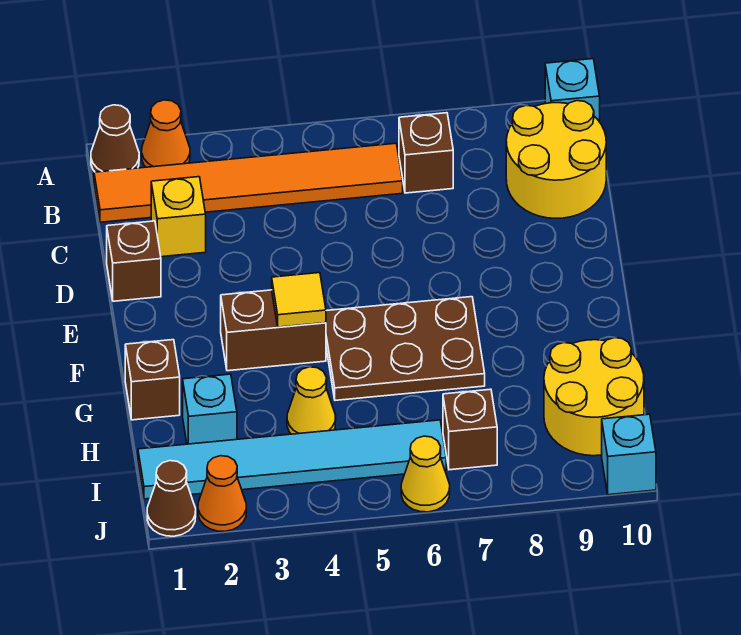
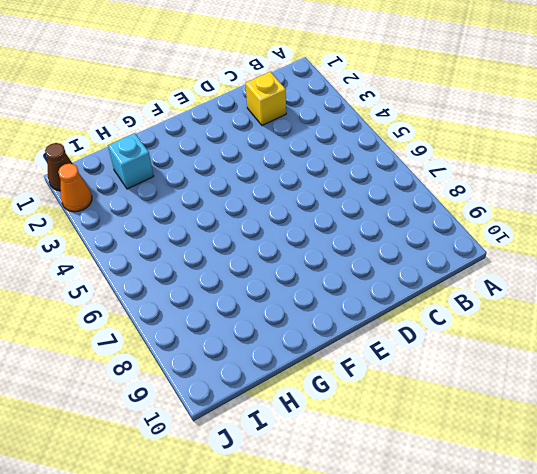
none -> brown 1x1 cone [91,105,139,172]
none -> orange 1x1 cone [142,100,190,167]
none -> cyan 1x1 brick [545,59,600,122]

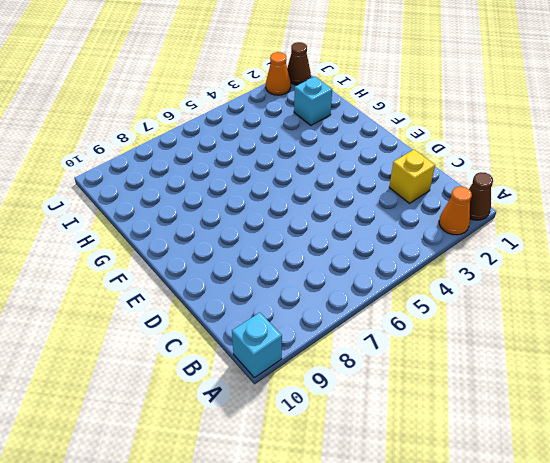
none -> orange 1x6 tile [94,143,403,222]
none -> brown 1x1 brick [399,113,453,193]
none -> yellow 2x2 round brick [506,101,606,218]

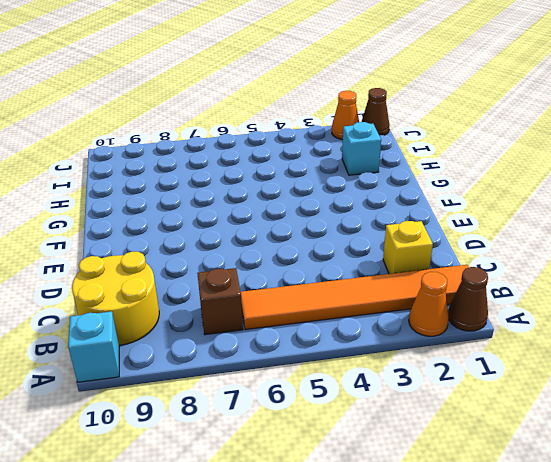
none -> brown 1x1 brick [107,221,161,301]
none -> brown 1x2 brick [221,290,326,371]
none -> brown 2x3 plate [326,297,485,400]

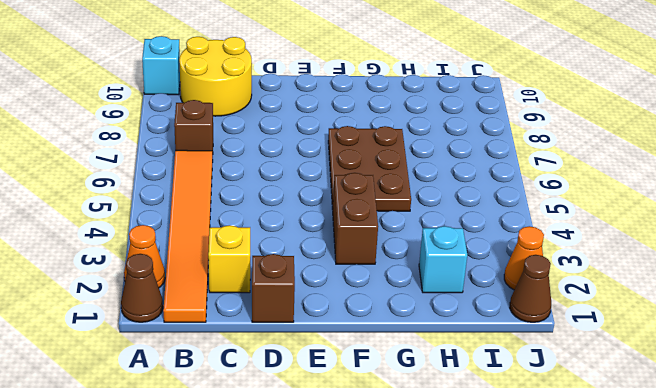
none -> brown 1x1 brick [125,340,180,420]
none -> yellow 1x1 cone [287,367,336,434]
none -> yellow 2x2 round brick [544,338,644,456]

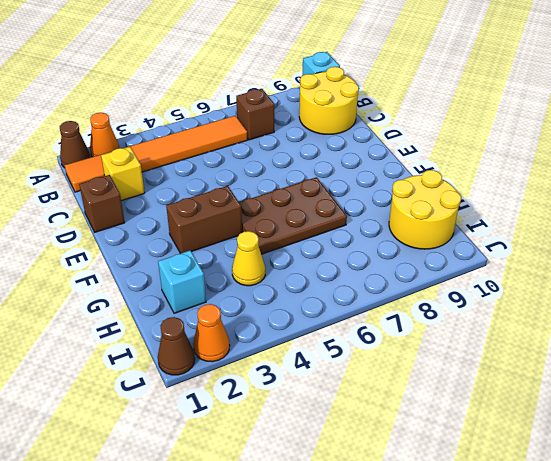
none -> brown 1x1 brick [125,340,180,420]
none -> cyan 1x6 tile [138,420,446,499]
none -> brown 1x1 brick [443,389,497,470]

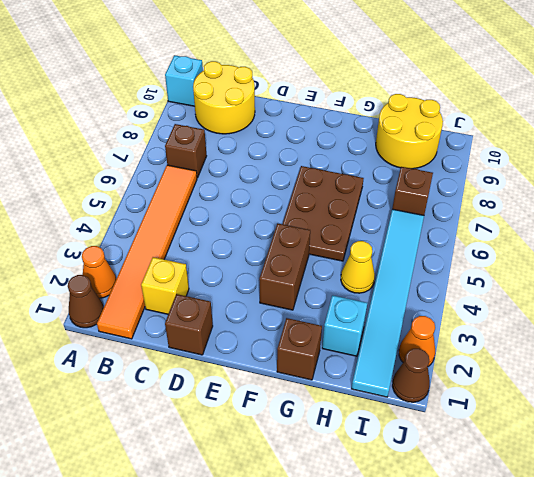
none -> yellow 1x1 cone [401,436,450,512]
none -> cyan 1x1 brick [602,414,656,495]
none -> yellow 1x1 tile [272,273,326,327]

